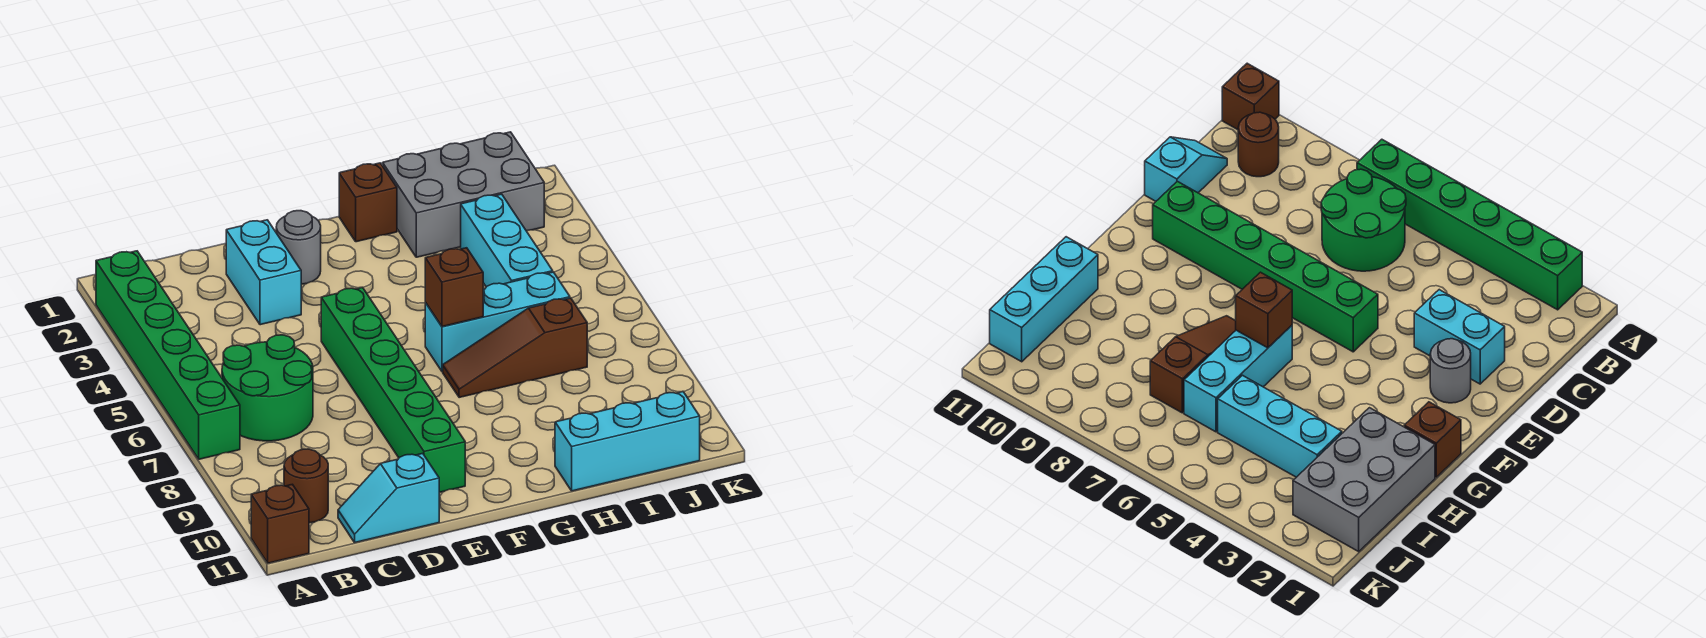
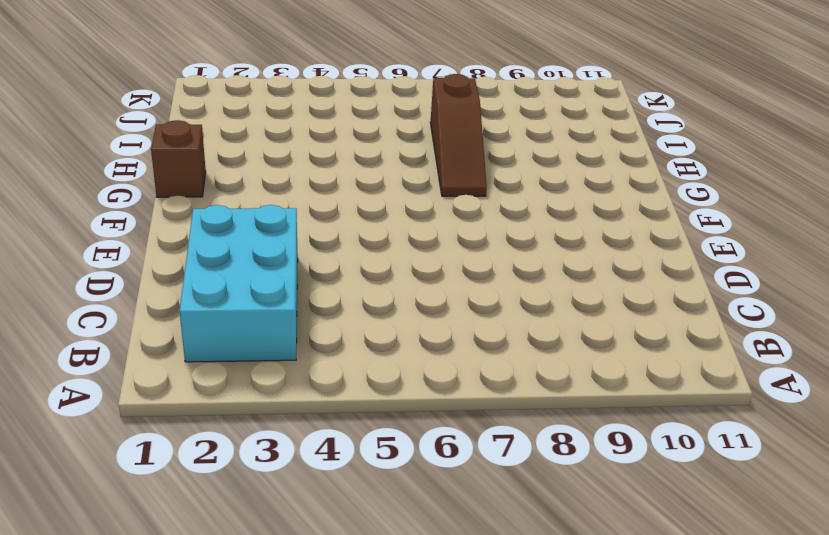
cyan 2x3 brick [180,205,298,362] -> cyan 1x2 brick [226,220,301,325]
none -> green 1x6 brick [96,251,240,459]
none -> brown 1x1 brick [251,484,309,563]
none -> green 2x2 round brick [222,335,313,441]

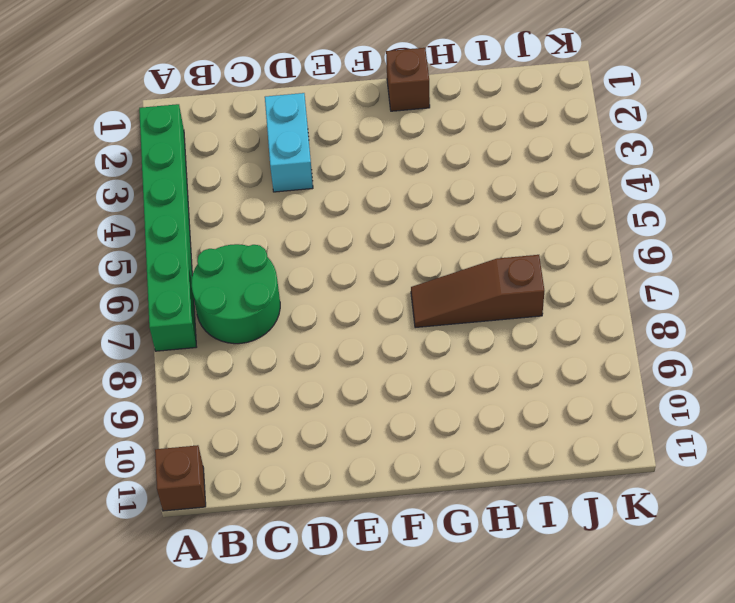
none -> brown 1x1 round brick [284,449,328,523]
none -> cyan 1x2 slope [338,453,439,542]
none -> grey 1x1 round brick [276,211,321,284]

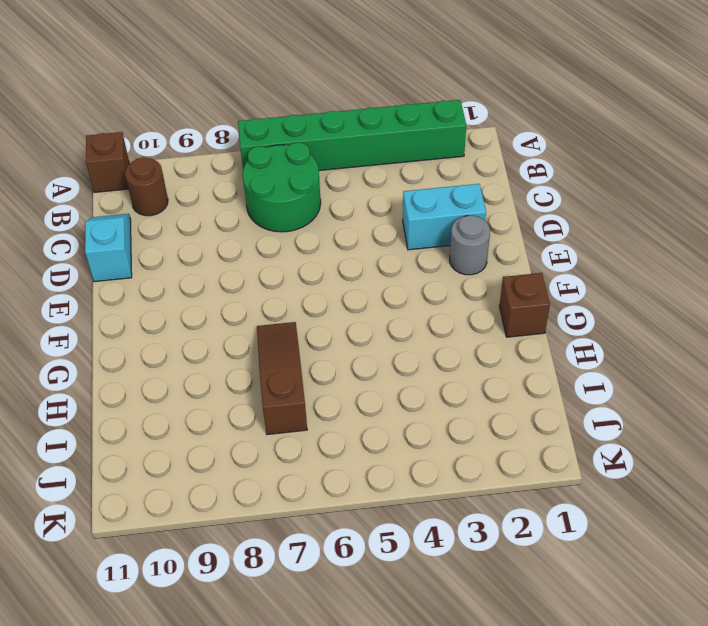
none -> green 1x6 brick [321,287,465,492]
none -> cyan 1x3 brick [425,272,570,372]
none -> grey 2x3 brick [383,132,544,257]

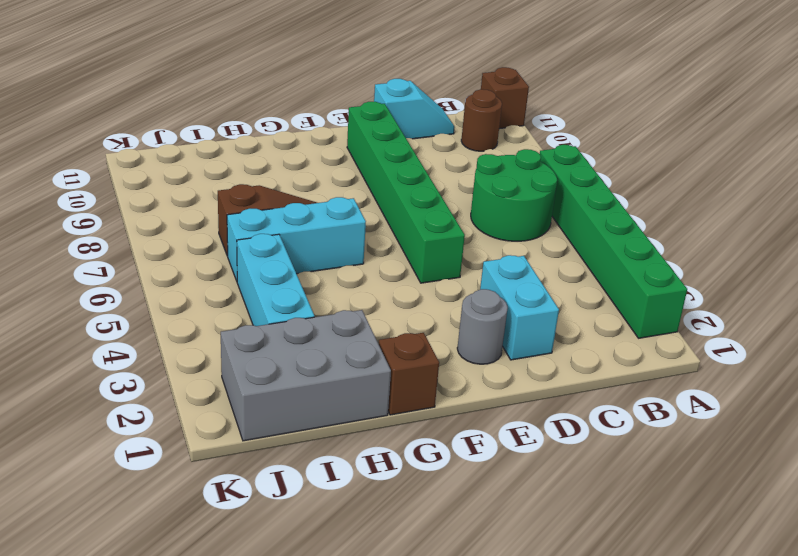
none -> cyan 1x3 brick [555,392,700,491]
none -> brown 1x1 brick [425,248,483,327]

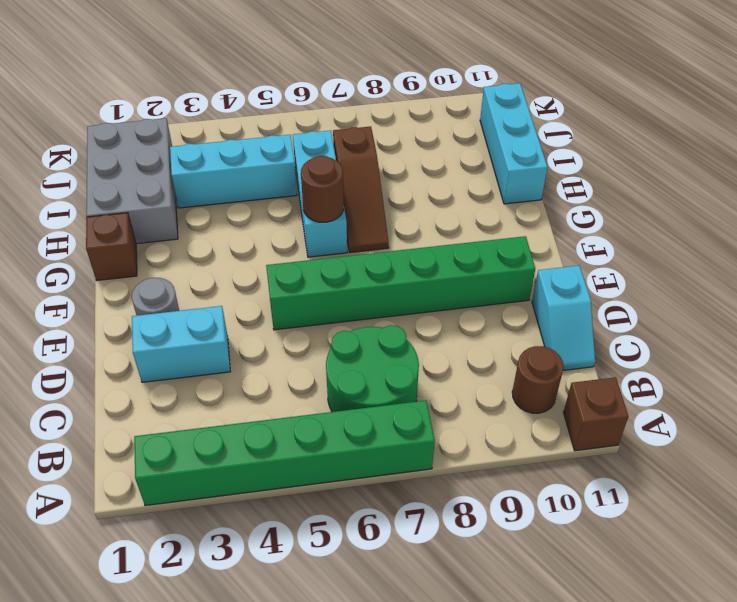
brown 1x1 round brick [301,156,344,222] -> brown 1x1 brick [425,248,483,327]

